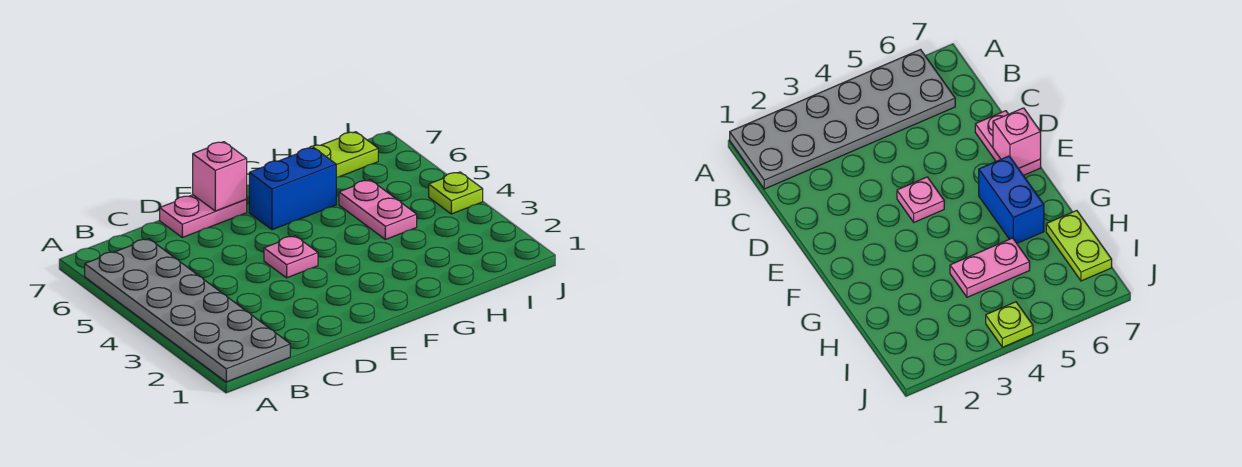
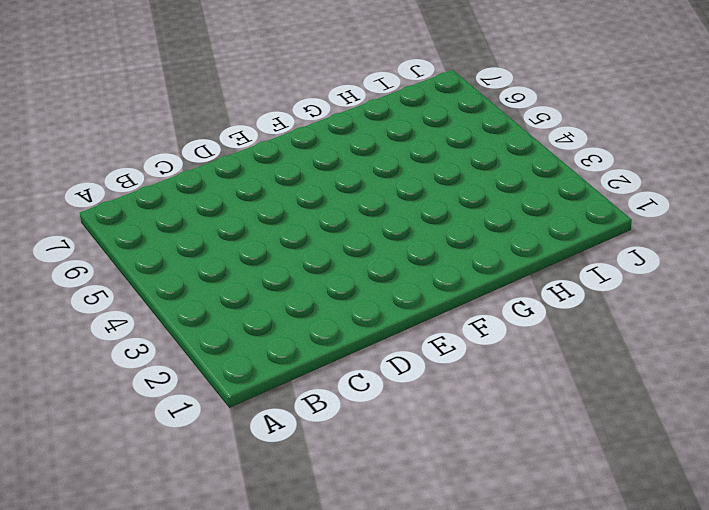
none -> grey 2x6 plate [85,239,290,382]
none -> pink 1x2 plate [160,195,247,238]

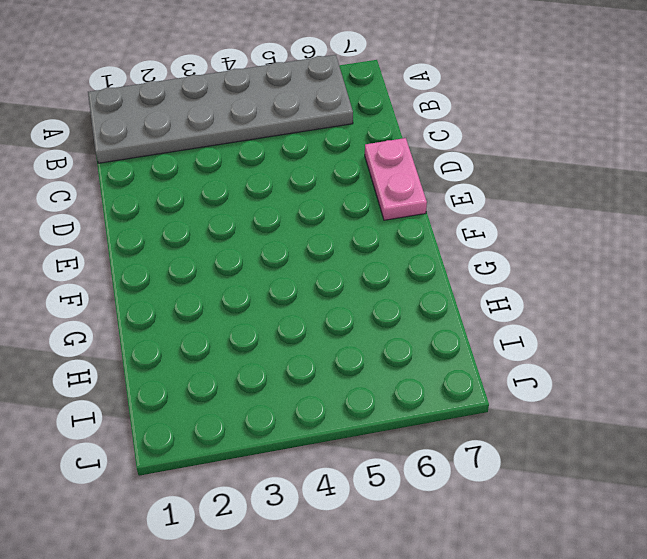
none -> pink 1x1 plate [264,236,318,278]
none -> blue 1x2 brick [249,148,336,230]

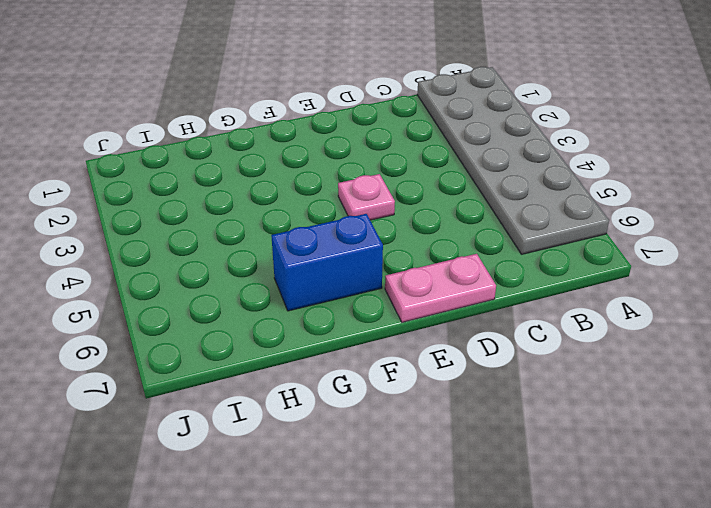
none -> pink 1x2 plate [339,180,417,240]
none -> lime 1x2 plate [309,132,378,177]

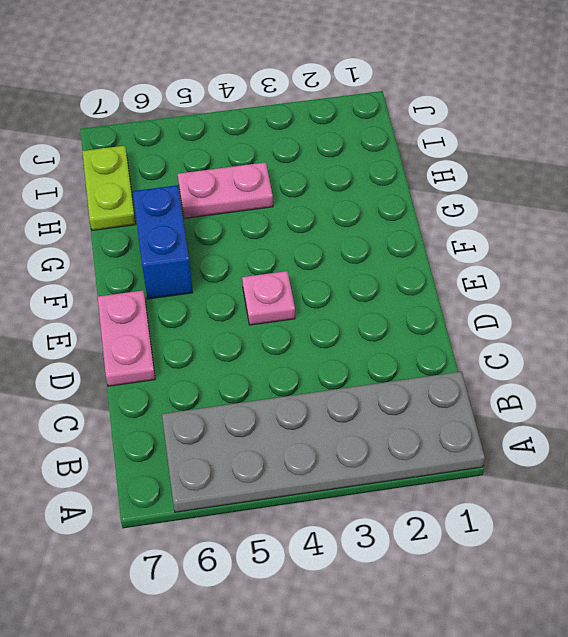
none -> lime 1x1 plate [429,172,483,214]
none -> pink 1x1 brick [193,142,247,211]

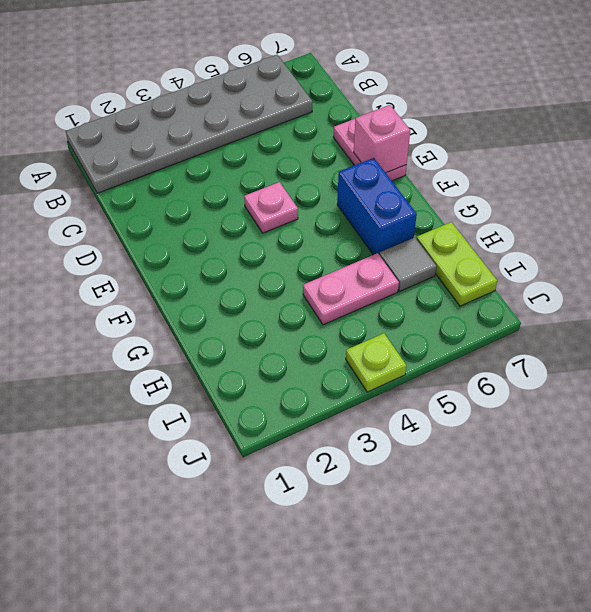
grey 1x1 tile [379,238,436,291] -> none

